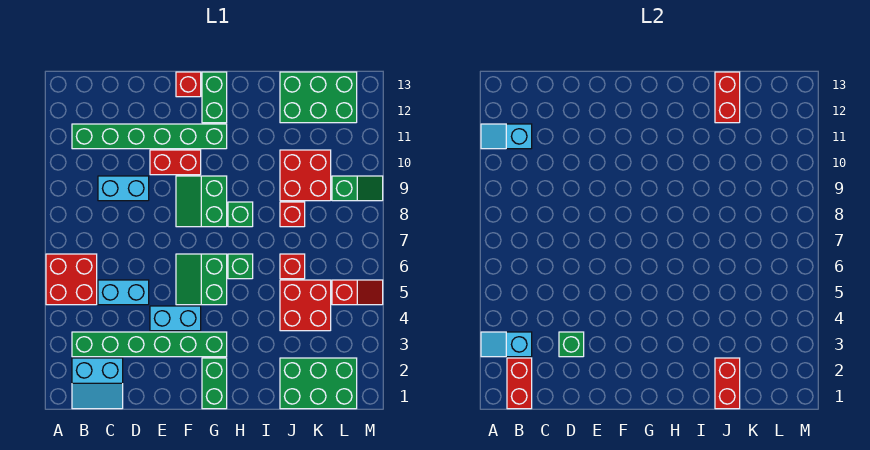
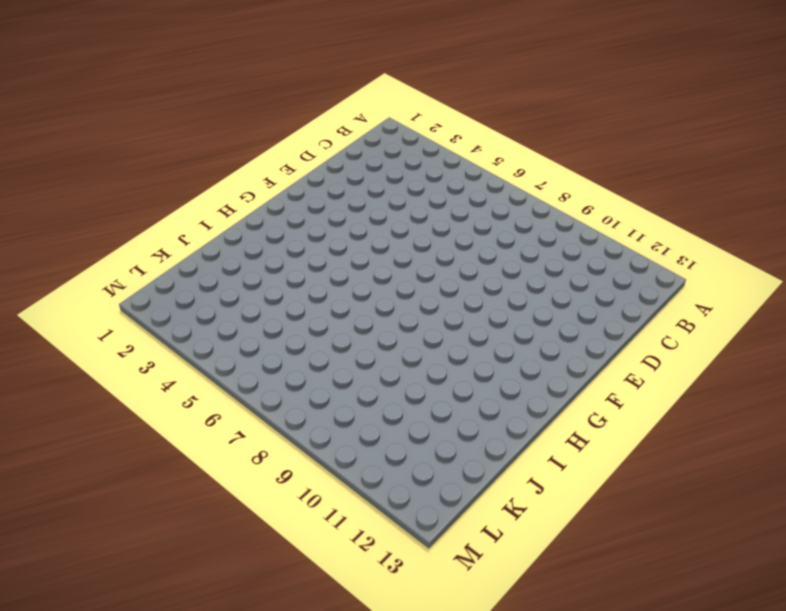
none -> red 2x2 brick [46,254,97,305]
none -> cyan 2x2 slope [72,358,123,409]
none -> green 1x6 brick [72,332,227,357]

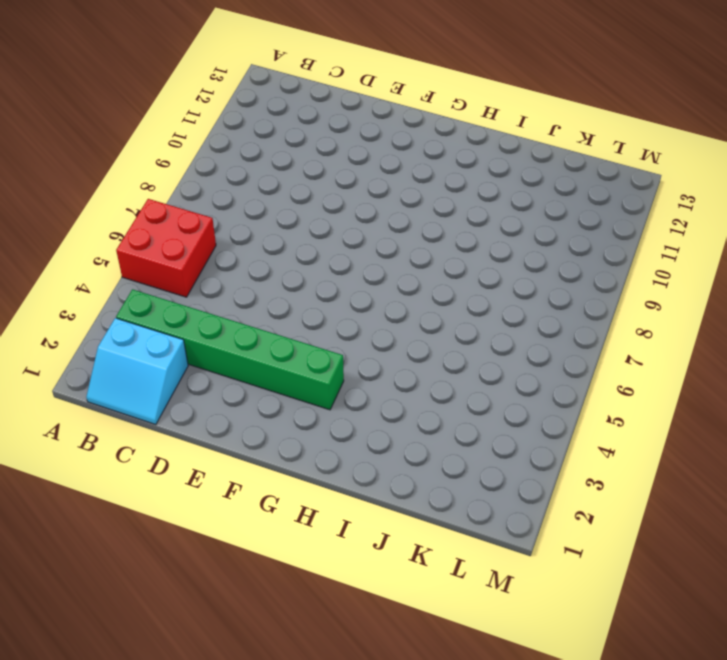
none -> green 1x6 brick [72,124,227,149]
none -> cyan 1x2 brick [98,280,149,305]
none -> cyan 1x2 brick [98,176,149,201]

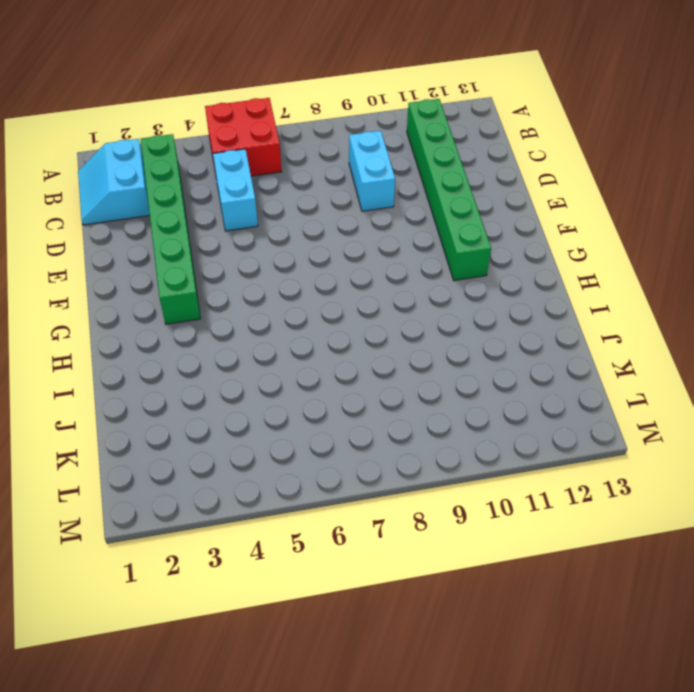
none -> cyan 1x2 brick [150,306,201,331]
none -> red 1x2 brick [150,150,201,175]
none -> green 2x2 slope [176,254,227,305]

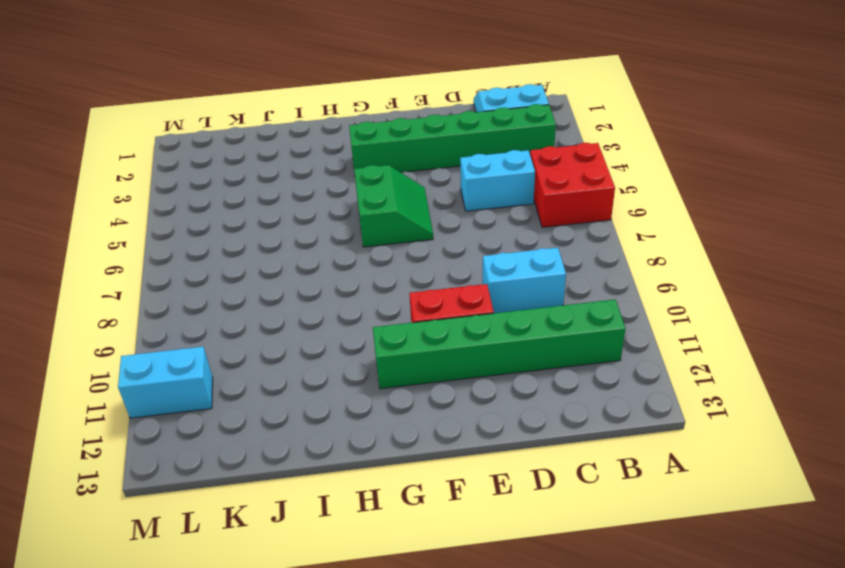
cyan 1x2 brick [118,347,213,418] -> cyan 1x2 brick moved to [150,306,201,331]
none -> green 2x2 slope [176,176,227,227]
none -> red 1x1 brick [176,72,201,97]
none -> green 1x2 brick [202,358,227,409]

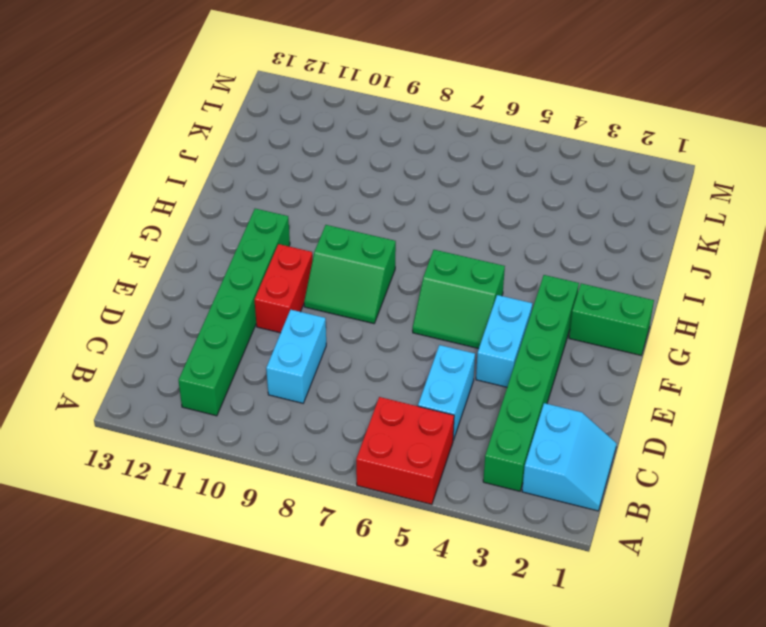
none -> red 1x1 brick [176,72,201,97]
none -> green 1x2 brick [202,72,227,123]
none -> green 1x1 brick [228,254,253,279]

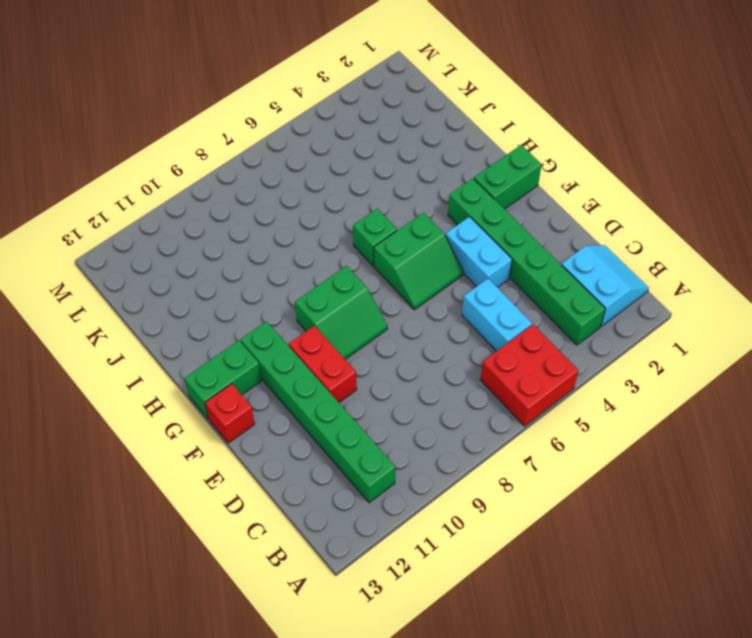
none -> cyan 1x2 brick [98,176,149,201]
none -> green 1x1 brick [228,202,253,227]
none -> green 2x3 brick [280,358,357,409]

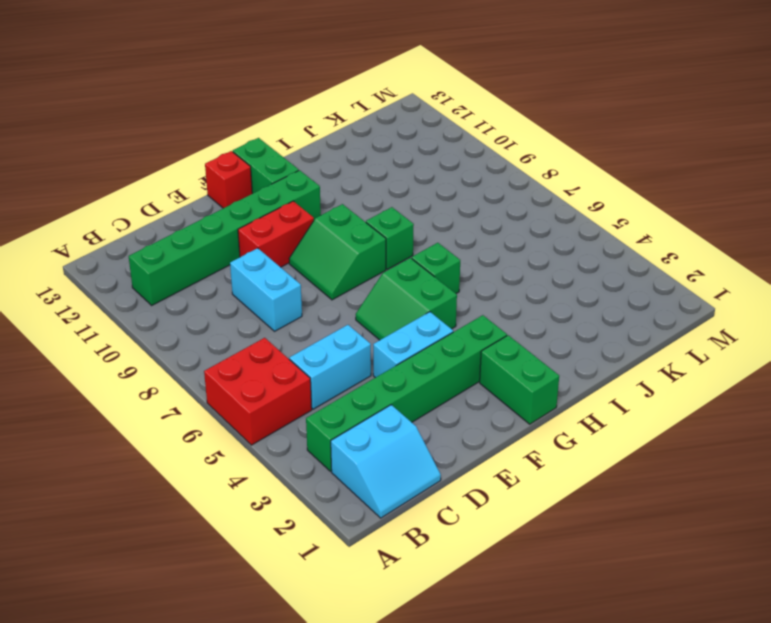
cyan 1x2 brick [230,248,302,331] -> cyan 1x2 brick turned to [98,176,149,201]
none -> green 2x3 brick [280,358,357,409]
none -> red 2x2 brick [280,280,331,331]
none -> red 1x1 brick [280,254,305,279]

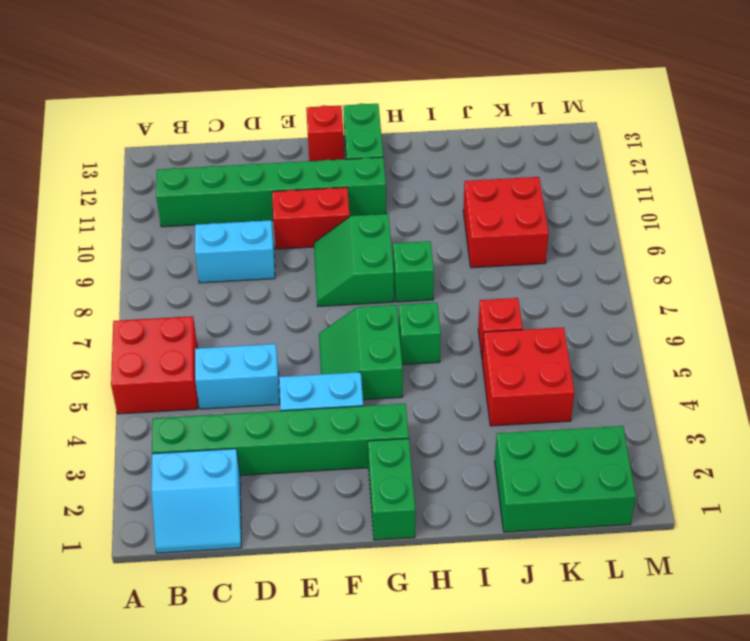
none -> red 1x1 brick [280,202,305,227]
none -> green 2x3 brick [280,72,357,123]
none -> red 1x2 slope [332,280,383,305]

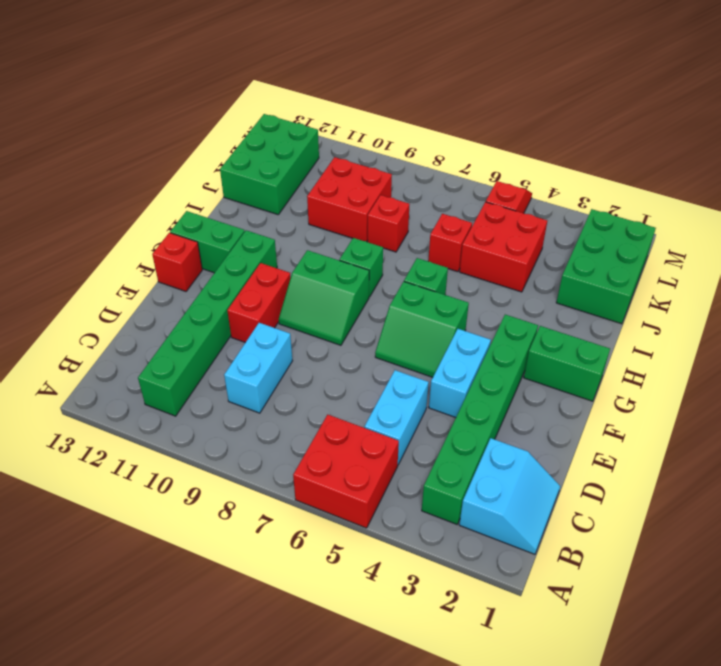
none -> green 1x2 slope [332,176,383,201]
none -> cyan 1x2 slope [481,332,532,357]
none -> cyan 1x2 slope [481,124,532,149]

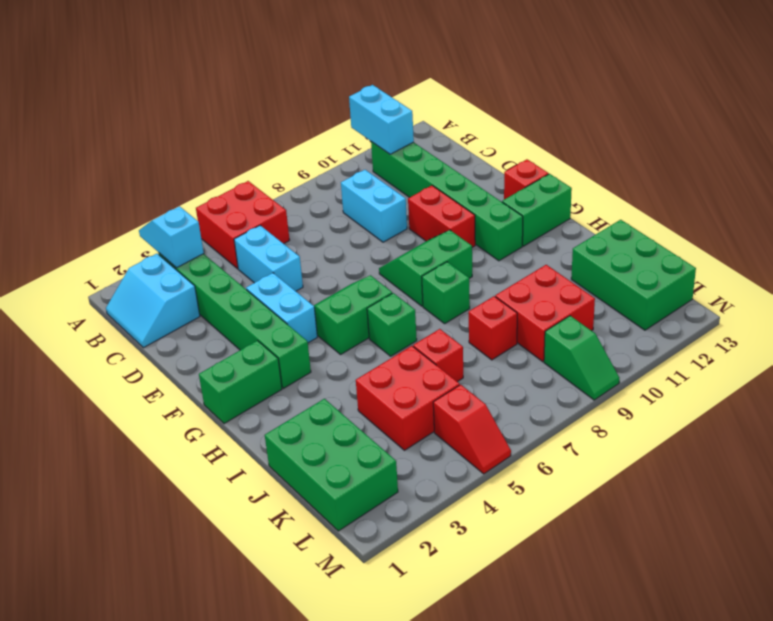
cyan 1x2 brick [349,85,414,154] -> cyan 1x2 slope [481,124,532,149]
none -> red 1x2 brick [507,358,532,409]
none -> green 1x1 brick [559,332,584,357]
none -> red 1x2 brick [715,358,740,409]

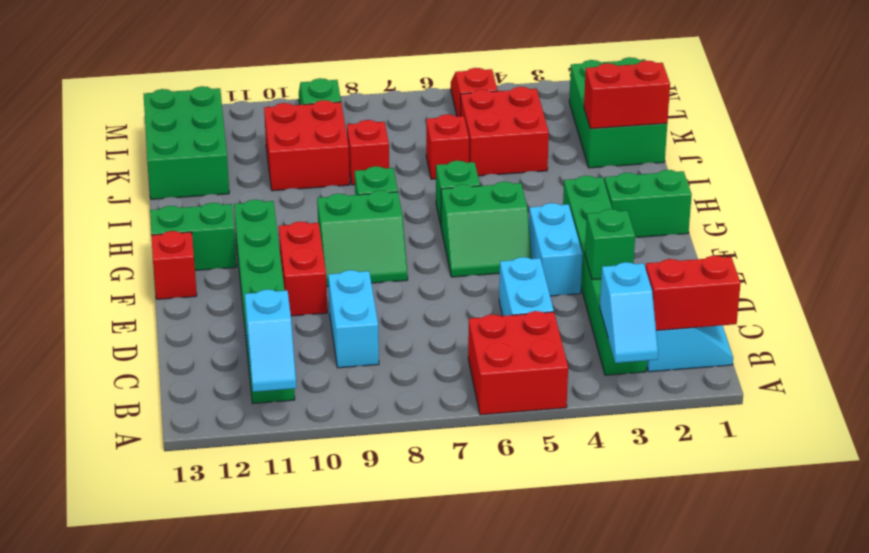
none -> red 1x2 brick [715,72,740,123]

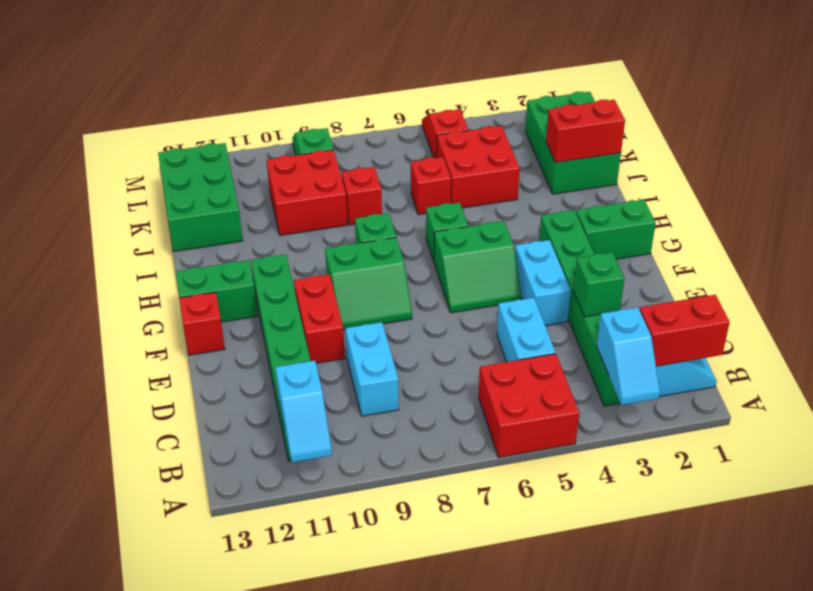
none -> red 1x2 brick [715,72,740,123]

